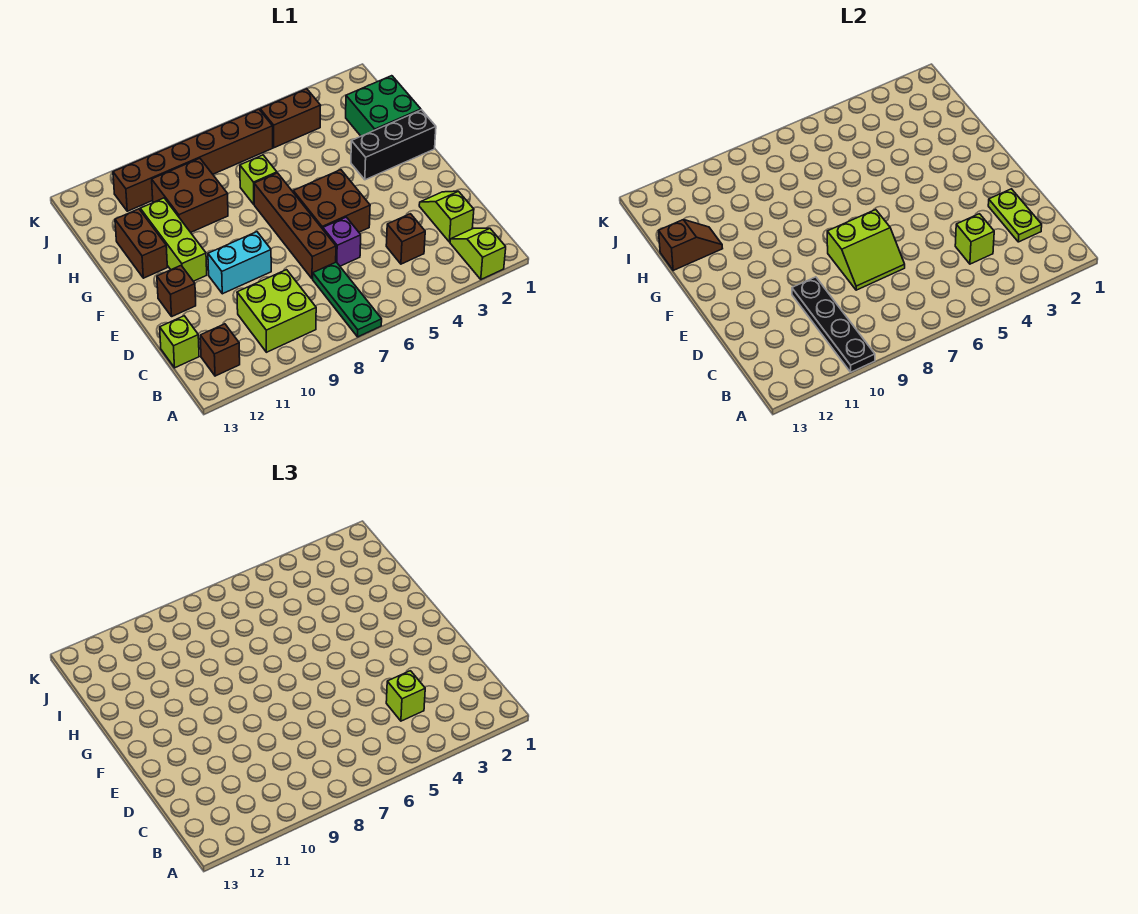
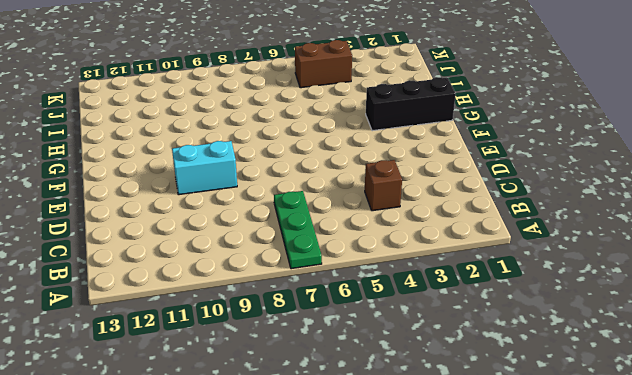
none -> lime 1x2 slope [450,228,506,279]
none -> lime 2x2 brick [237,270,316,352]
none -> brown 1x1 brick [200,324,240,376]

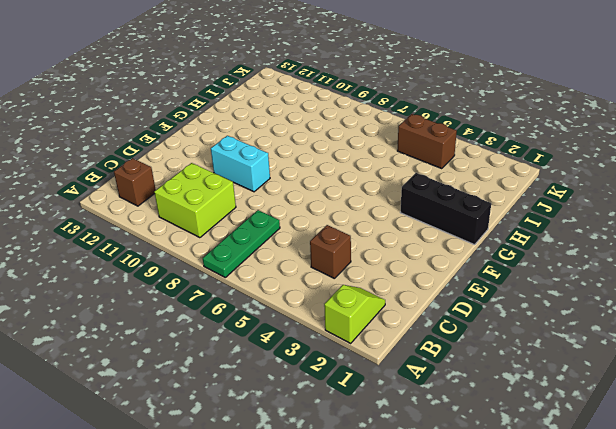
none -> lime 1x2 slope [419,191,474,242]
none -> lime 1x1 brick [160,316,199,368]
none -> purple 1x1 brick [323,217,361,266]

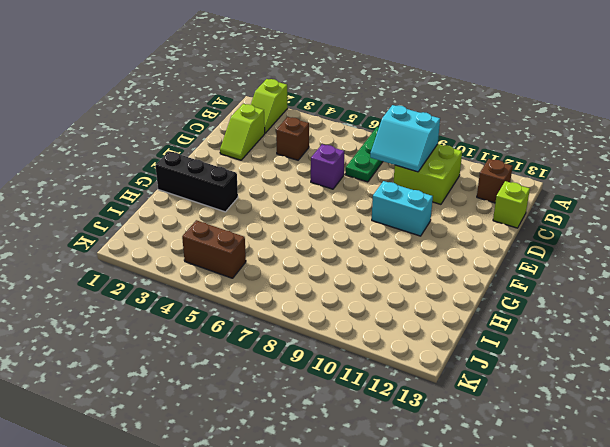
cyan 2x2 slope [370,105,440,172] -> none
none -> brown 1x4 brick [254,173,336,279]
none -> brown 2x2 brick [293,170,370,232]
none -> brown 1x1 brick [157,266,196,316]

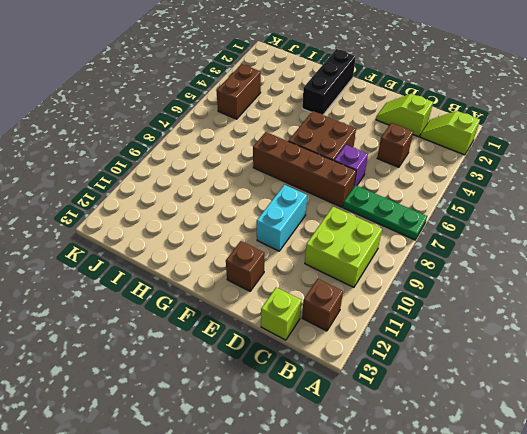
none -> lime 1x3 brick [140,198,207,281]
none -> brown 1x2 brick [115,209,167,278]
none -> green 2x2 brick [346,76,421,136]

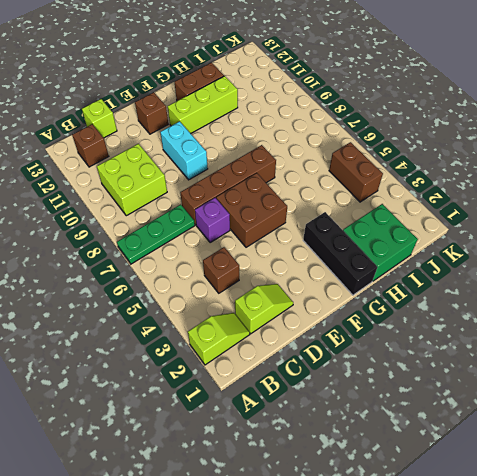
none -> lime 1x1 brick [240,155,277,204]
none -> brown 2x2 brick [152,158,228,232]
none -> brown 1x6 brick [113,109,273,211]

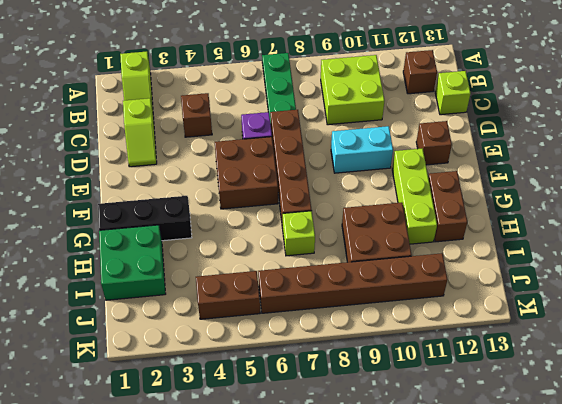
none -> black 1x4 plate [792,277,875,372]
none -> lime 1x2 plate [988,189,1042,242]
none -> lime 1x1 brick [955,214,994,264]

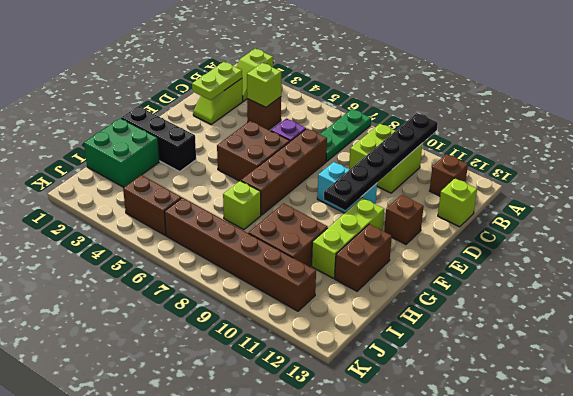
black 1x6 plate [324,113,438,210] -> black 1x4 plate [792,277,875,372]
none -> lime 2x2 slope [827,210,905,290]
none -> brown 1x2 slope [659,220,723,271]
none -> lime 1x1 brick [386,671,425,721]

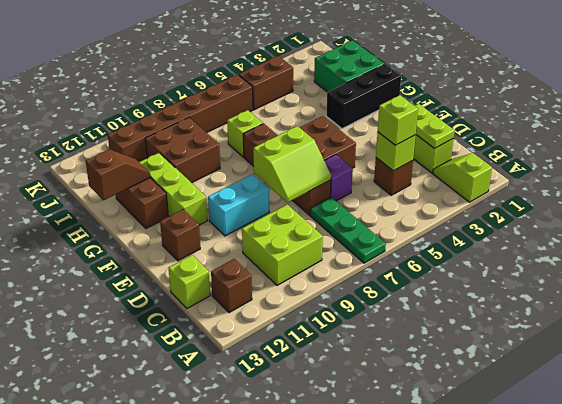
none -> black 1x4 plate [792,277,875,372]

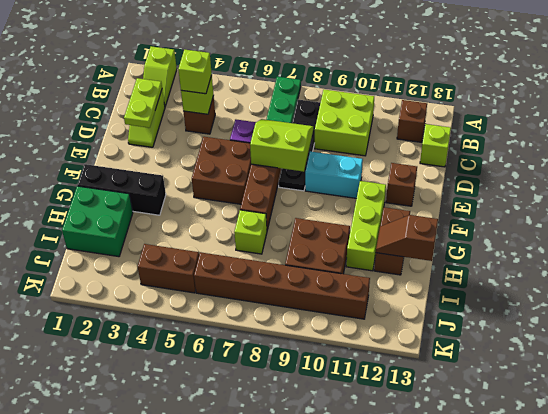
black 1x4 plate [279,100,320,191] -> black 1x4 plate moved to [792,277,875,372]

